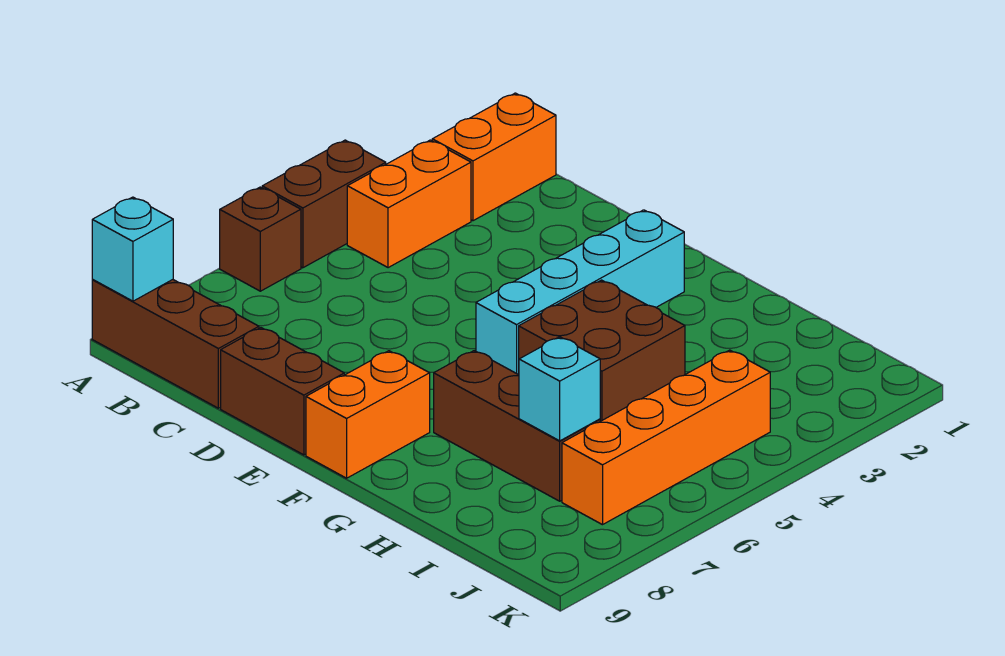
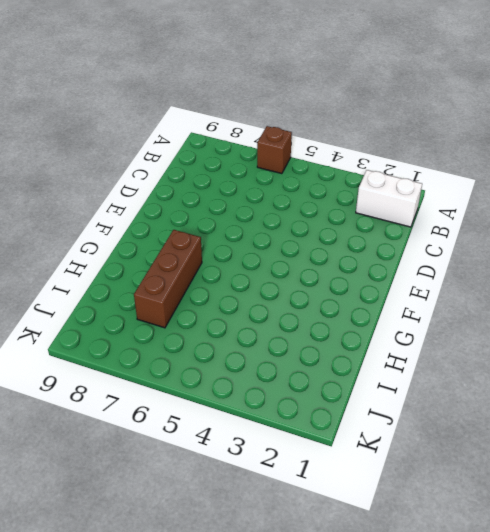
white 1x2 brick [356,170,422,227] -> orange 1x2 brick [432,93,556,221]
none -> brown 1x2 brick [262,140,386,268]
none -> brown 1x3 brick [92,280,259,408]
none -> orange 1x2 brick [347,140,471,268]

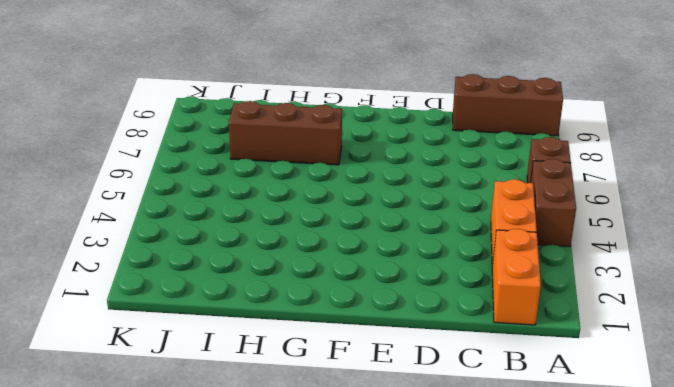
none -> brown 1x2 brick [221,328,344,455]
none -> cyan 1x4 brick [476,210,684,375]
none -> orange 1x2 brick [306,351,430,478]

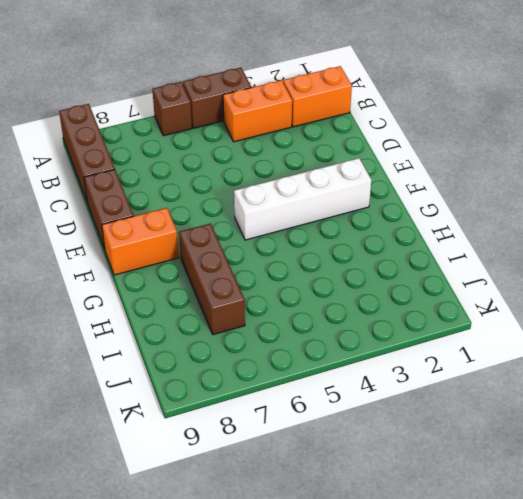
white 1x4 brick [234,158,371,240] -> cyan 1x4 brick [476,210,684,375]
none -> brown 2x2 brick [519,280,685,421]
none -> orange 1x4 brick [562,350,770,525]
none -> cyan 1x1 brick [92,197,173,301]

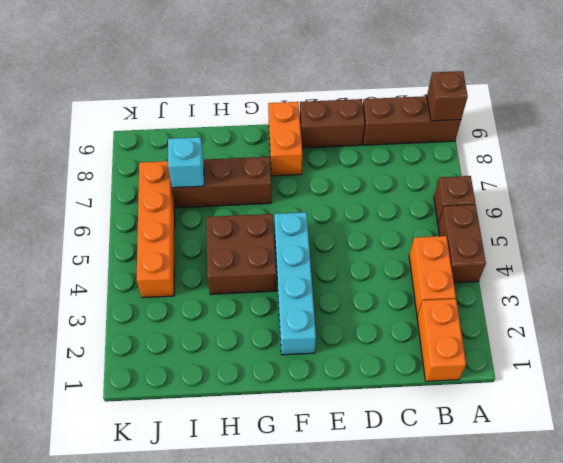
brown 1x1 brick [427,71,468,121] -> cyan 1x1 brick [92,197,173,301]

